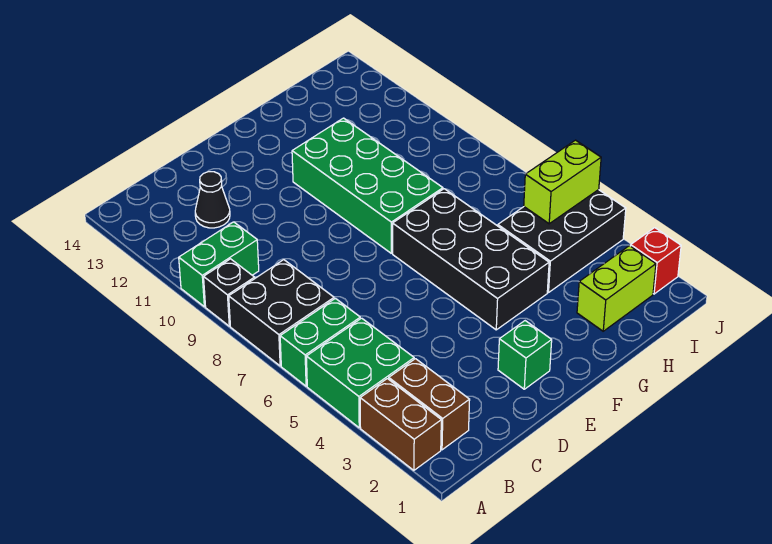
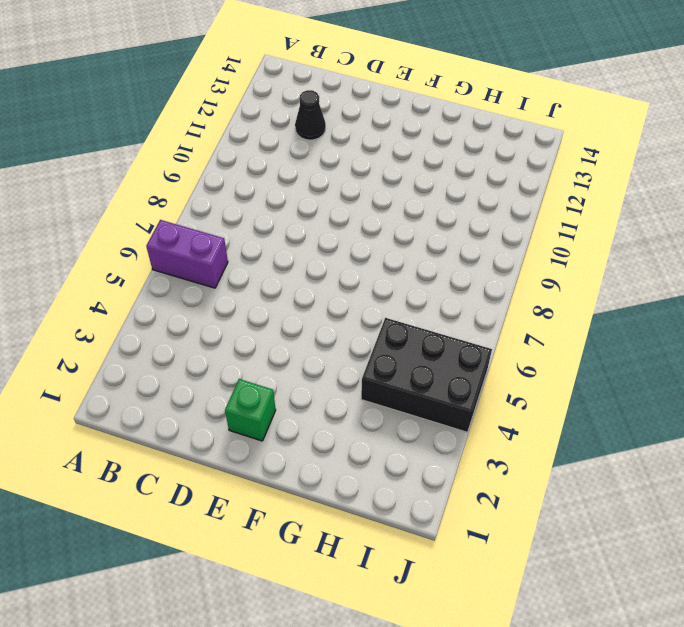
purple 1x2 brick [146,220,228,288] -> green 1x2 brick [280,298,360,386]
none -> brown 1x2 brick [360,379,441,470]
none -> green 2x2 brick [306,318,414,428]
none -> black 2x2 brick [229,260,334,366]

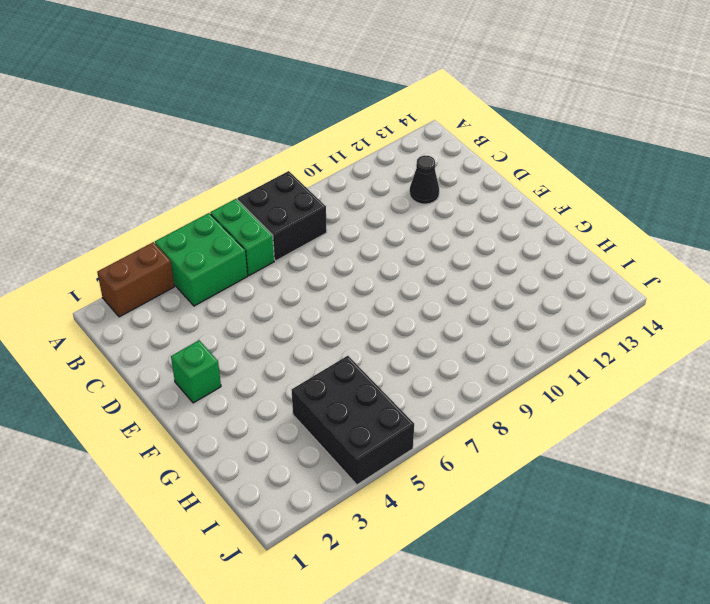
none -> black 1x1 brick [204,259,255,326]
none -> green 1x2 brick [179,222,259,307]
none -> brown 1x2 brick [389,359,470,450]

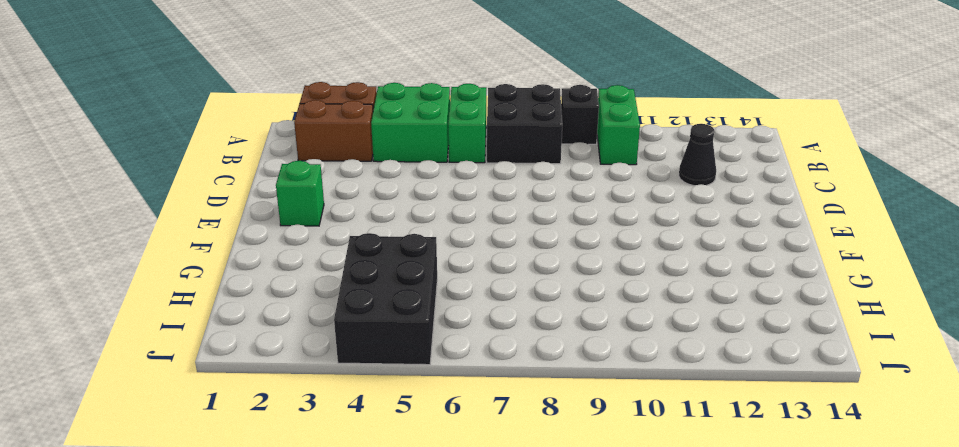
none -> black 2x4 brick [393,189,549,330]
none -> green 2x4 brick [292,118,443,253]
none -> lime 1x2 brick [577,246,656,331]

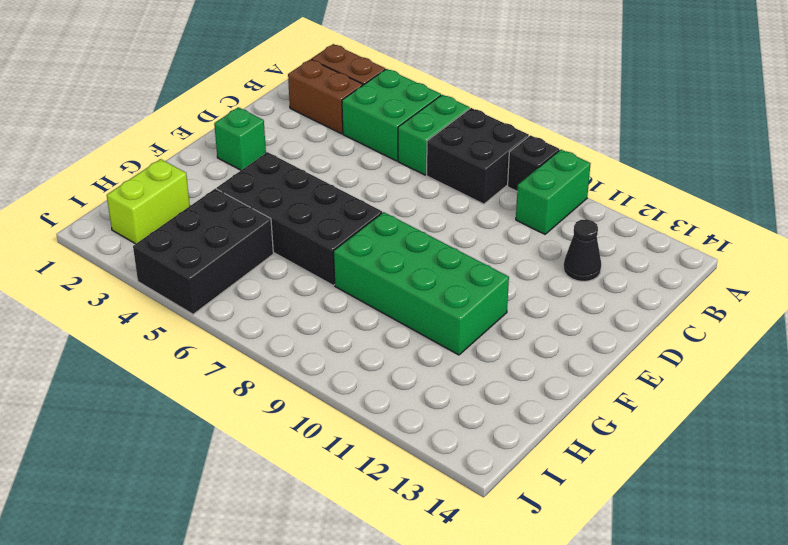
none -> red 1x1 brick [631,228,681,294]
none -> lime 1x2 brick [524,140,601,224]

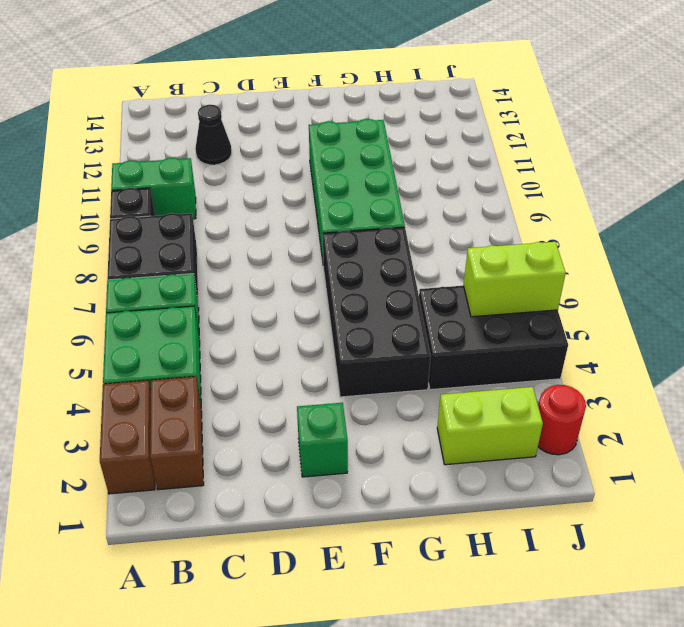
red 1x1 round brick [538,385,586,455] -> red 1x1 brick [631,228,681,294]

